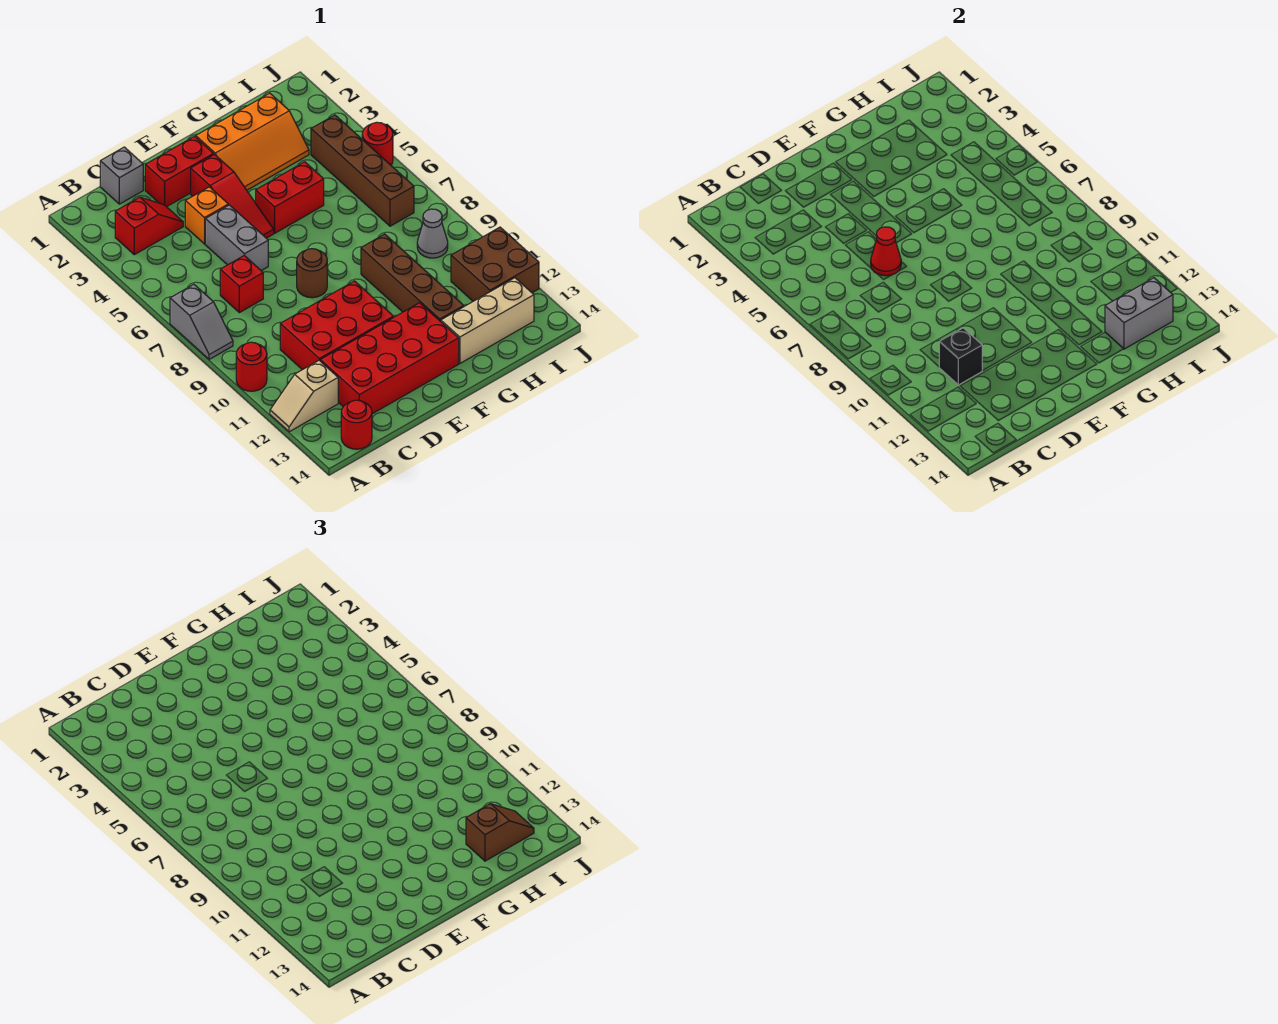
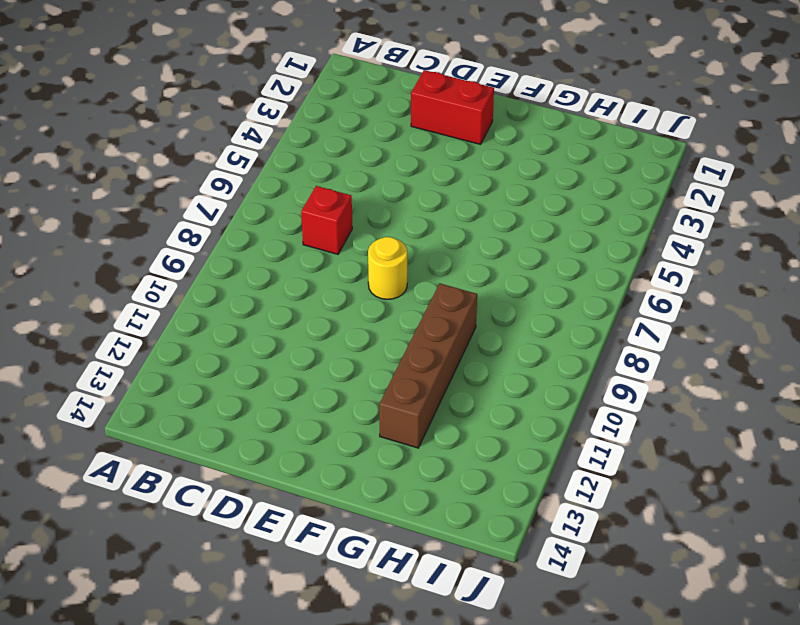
yellow 1x1 round brick [368,237,407,299] -> brown 1x1 round brick [297,249,327,298]
none -> grey 1x2 slope [170,285,233,359]
none -> red 1x1 round brick [236,342,267,391]
none -> tan 1x2 slope [270,361,338,432]

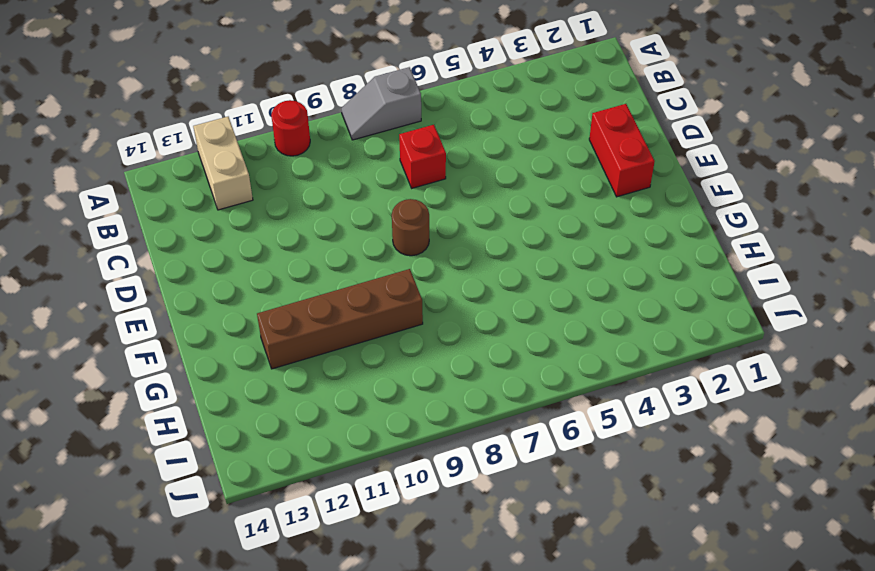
tan 1x2 brick [193,117,253,210] -> tan 1x2 slope [270,361,338,432]
none -> red 1x2 slope [115,197,183,255]
none -> red 1x1 round brick [341,400,372,449]
none -> grey 1x1 brick [100,147,143,204]

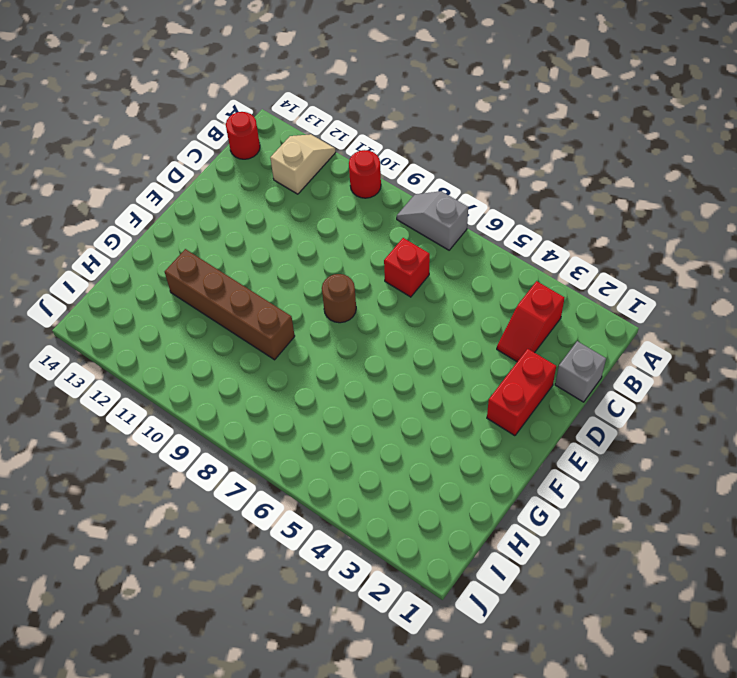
none -> red 2x3 brick [280,281,394,370]
none -> red 2x4 brick [320,303,459,414]
none -> orange 1x1 brick [185,187,228,244]

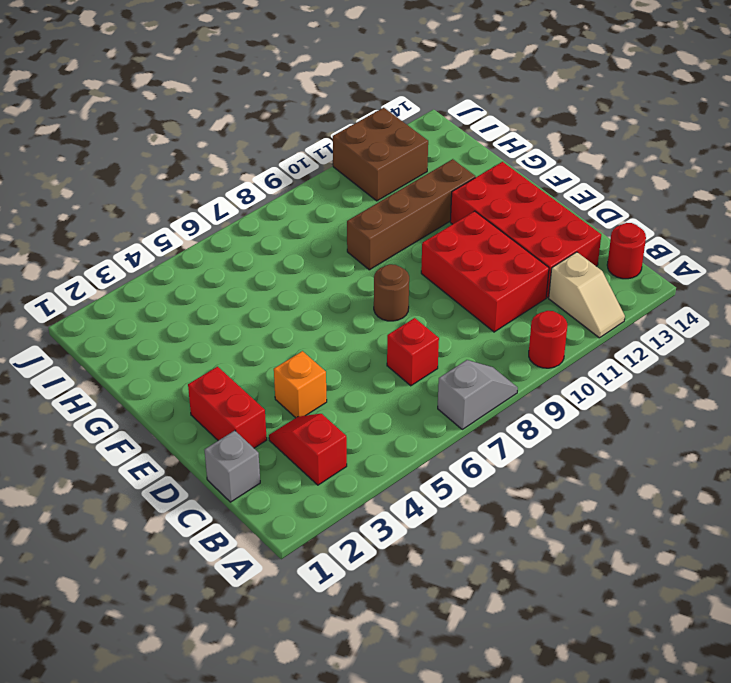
none -> grey 1x2 brick [205,205,268,271]
none -> red 1x3 slope [191,155,274,238]
none -> orange 2x3 slope [196,93,309,190]

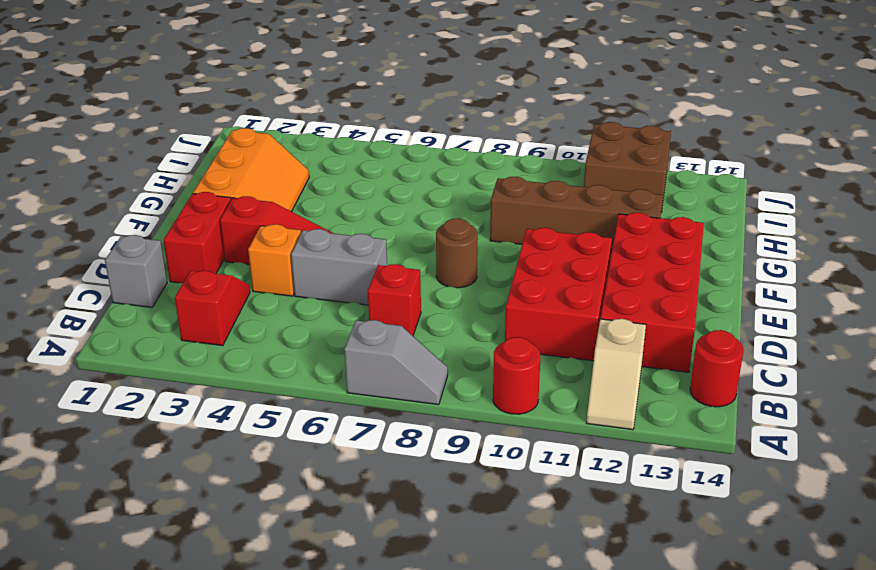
none -> red 1x2 brick [256,162,324,233]
none -> tan 1x3 brick [441,278,534,363]
none -> brown 1x4 brick [311,115,414,226]

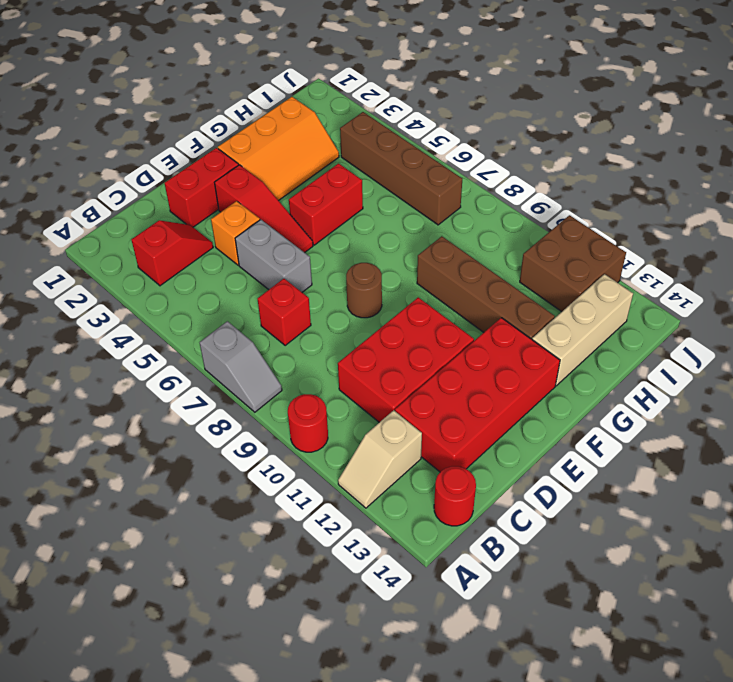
none -> grey 1x1 brick [100,147,143,204]
none -> grey 1x1 cone [417,209,448,258]
none -> red 1x1 round brick [362,122,393,165]

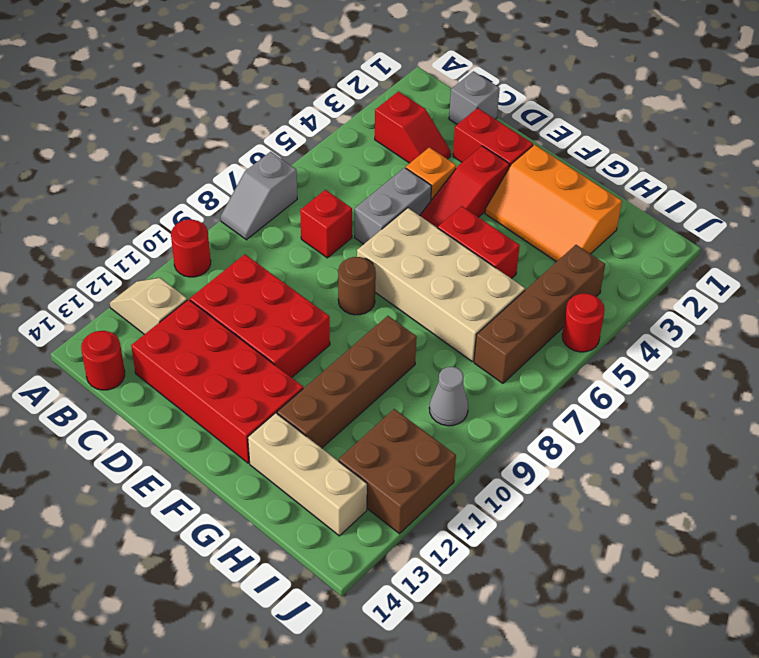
tan 2x4 brick [357,208,525,361] -> none
none -> black 1x1 brick [939,328,982,385]
none -> red 1x1 cone [871,227,901,276]
none -> grey 1x2 brick [1105,278,1173,349]

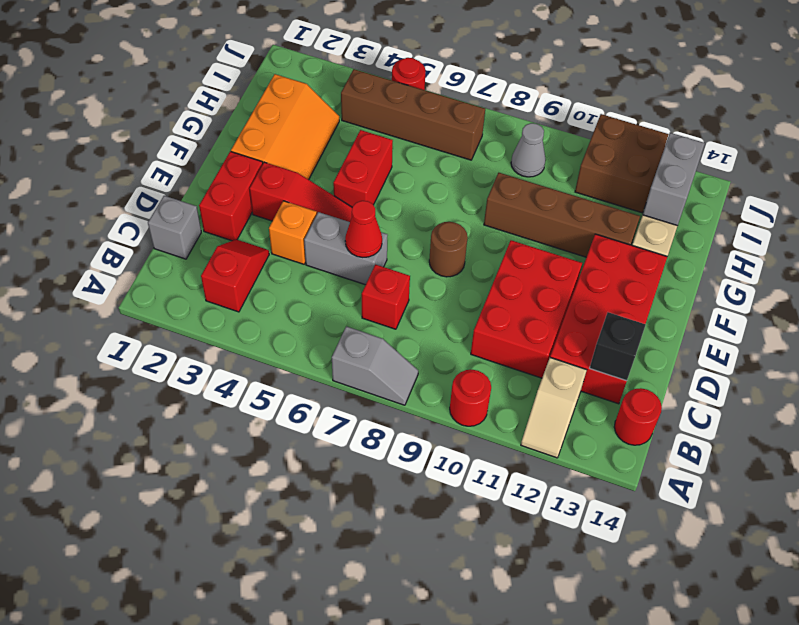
black 1x1 brick [590,312,646,381] -> black 1x1 brick moved to [939,328,982,385]
none -> brown 1x2 slope [466,804,534,861]

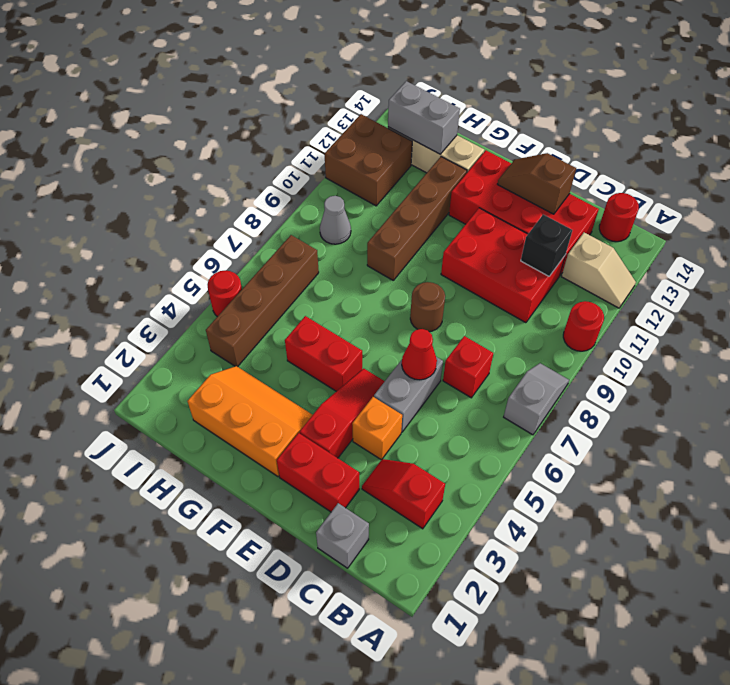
brown 1x2 slope [498,153,576,214] -> brown 1x2 slope moved to [466,804,534,861]

